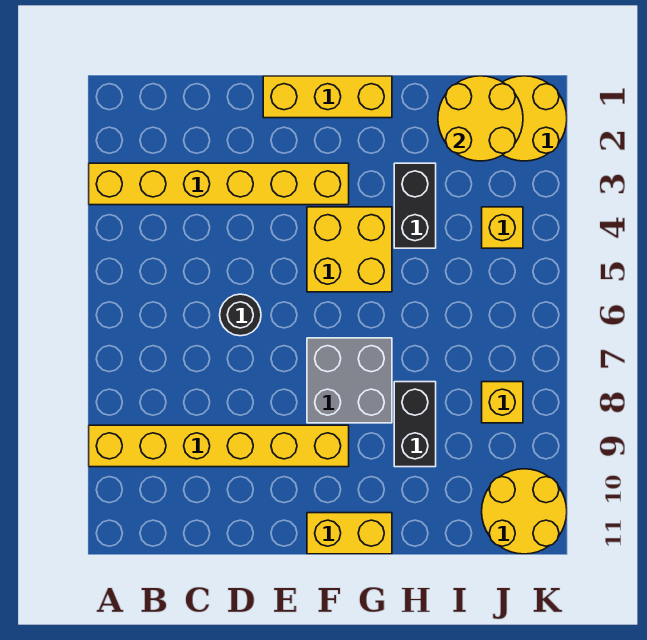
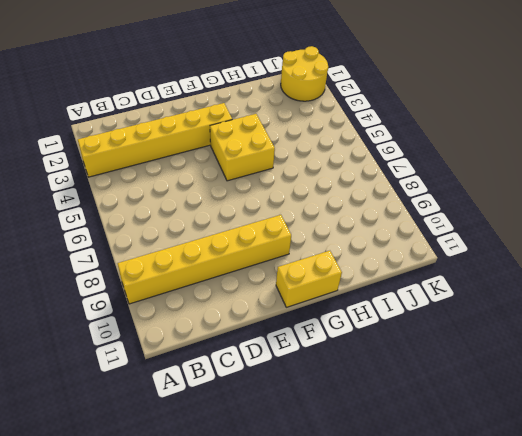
none -> black 1x1 round brick [220,294,261,336]
none -> yellow 1x3 brick [263,76,392,118]
none -> grey 2x2 brick [307,338,392,423]

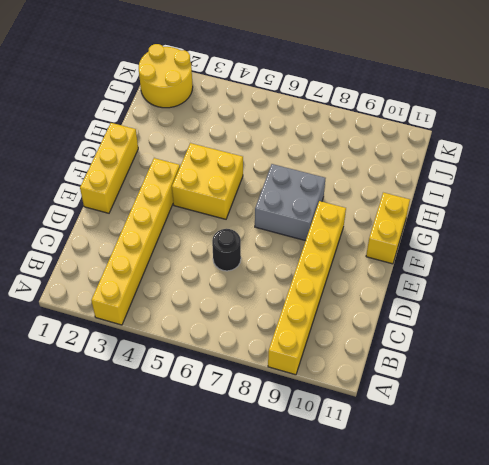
none -> black 1x2 brick [394,163,436,248]
none -> black 1x2 brick [394,382,436,467]
none -> yellow 1x1 brick [482,207,523,248]

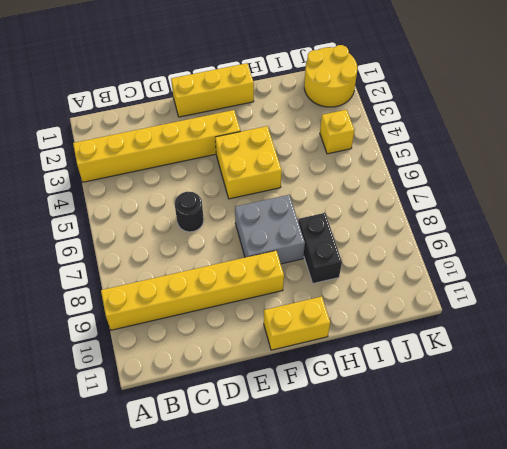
none -> black 1x2 brick [394,163,436,248]
none -> yellow 1x1 brick [482,382,523,423]
none -> yellow 2x2 round brick [482,469,567,554]

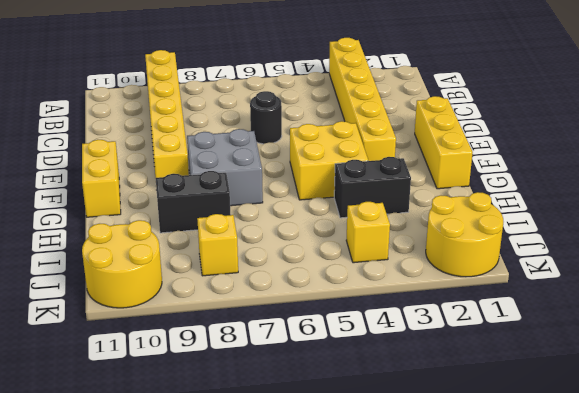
none -> yellow 2x2 round brick [438,76,523,161]

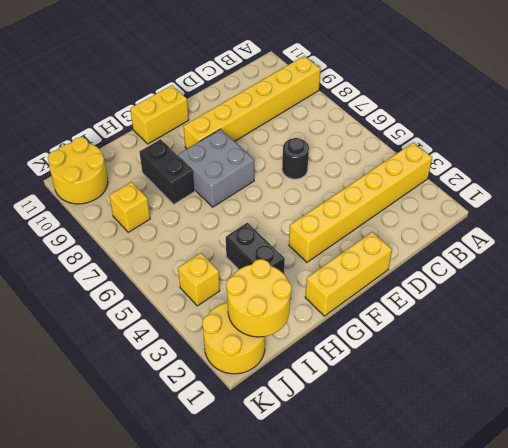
none -> yellow 2x2 brick [307,207,392,292]

